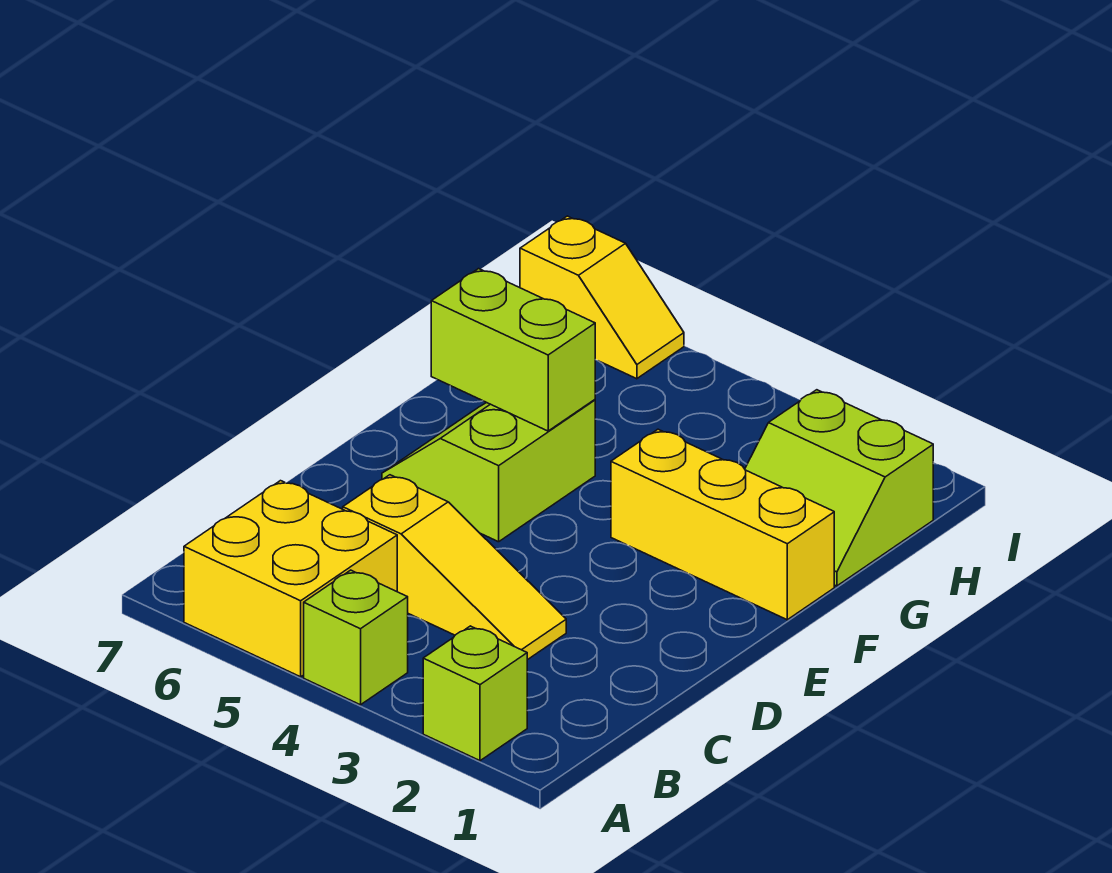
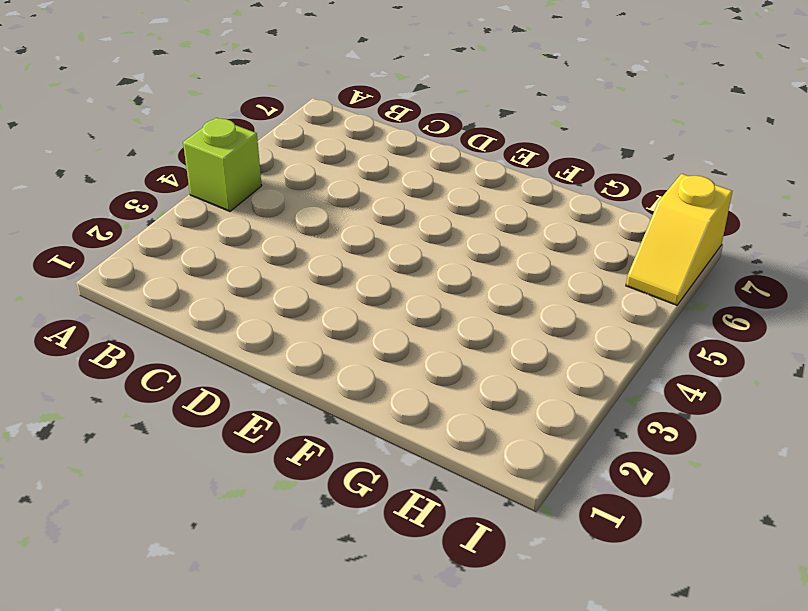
none -> lime 1x1 brick [423,626,527,761]
none -> yellow 2x2 brick [184,481,397,677]

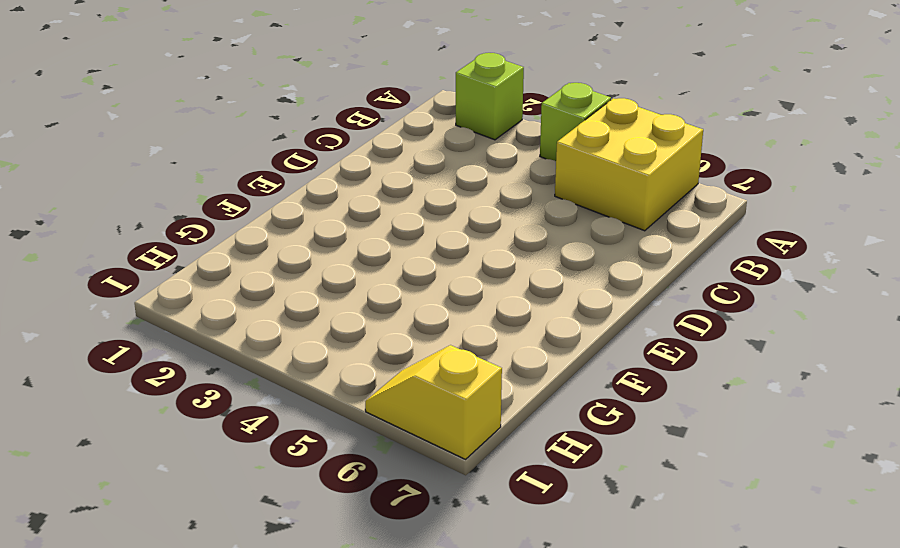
none -> yellow 1x3 slope [343,475,566,660]
none -> lime 2x2 slope [382,400,595,542]

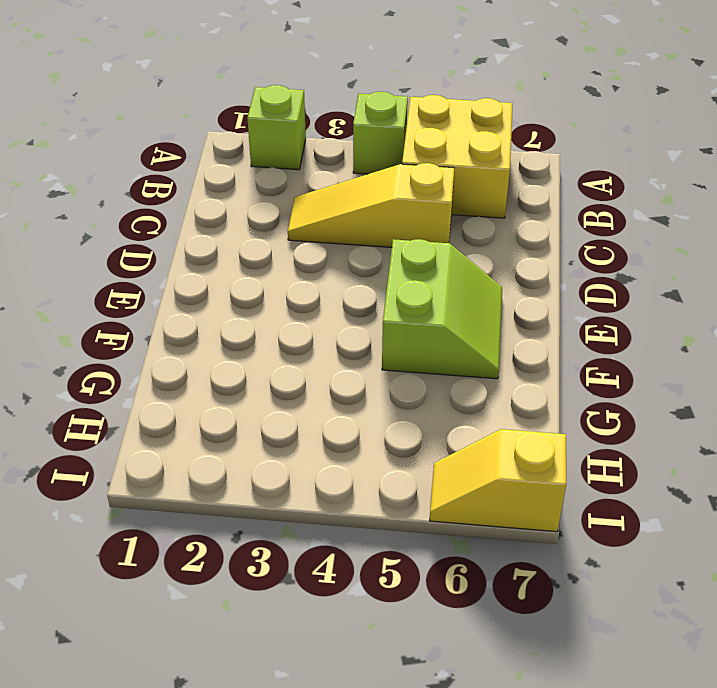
none -> yellow 1x3 brick [611,429,834,620]
none -> lime 2x2 slope [745,390,933,586]

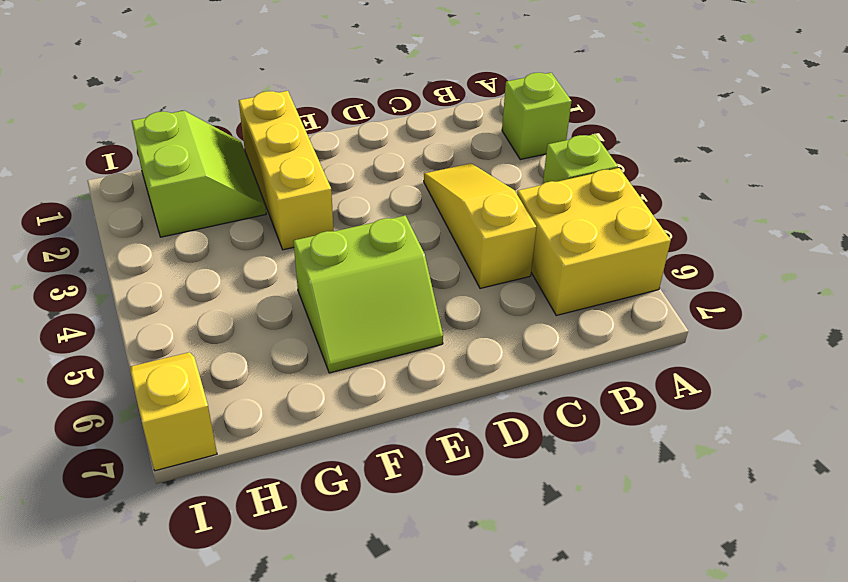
none -> lime 1x2 brick [431,269,595,431]

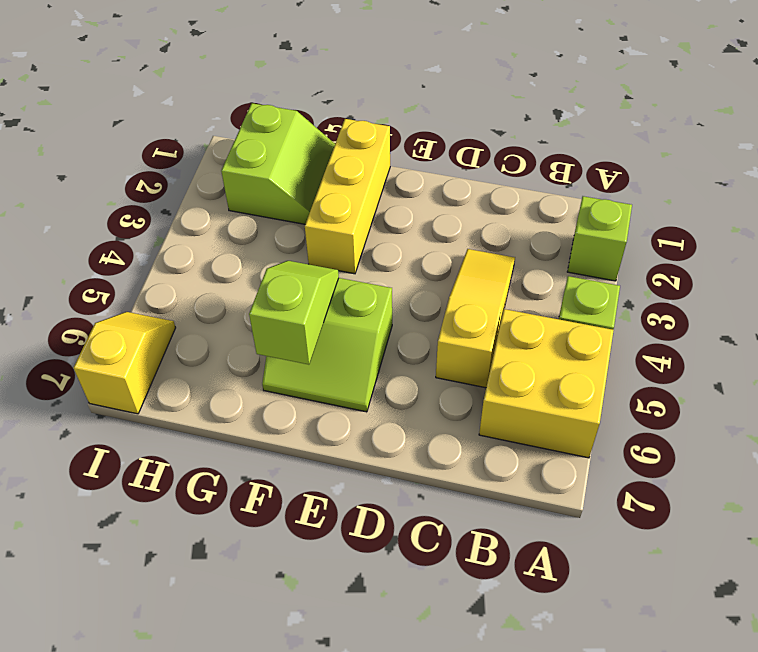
lime 1x2 slope [249,261,339,365] -> lime 1x2 brick [431,269,595,431]

